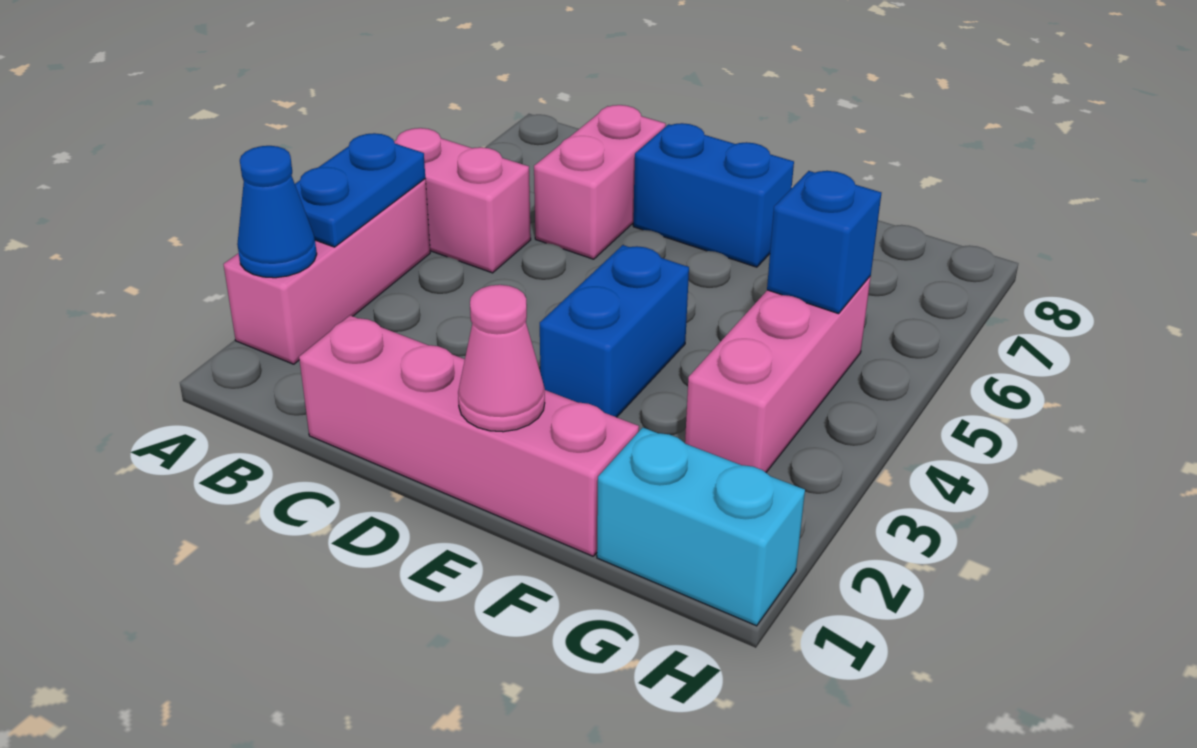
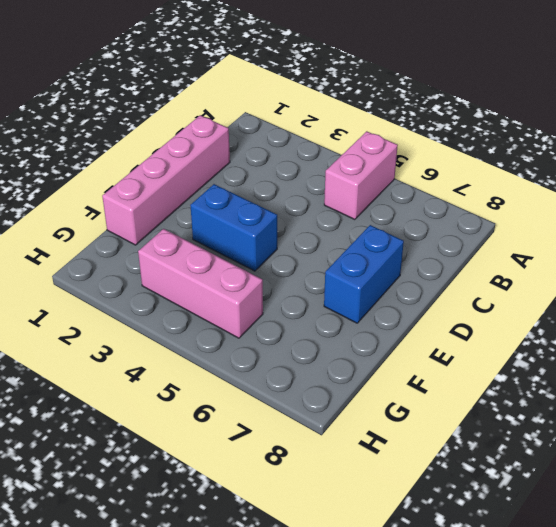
none -> pink 1x3 brick [224,179,430,364]
none -> pink 1x2 brick [534,105,666,259]
none -> cyan 1x2 brick [597,428,805,626]

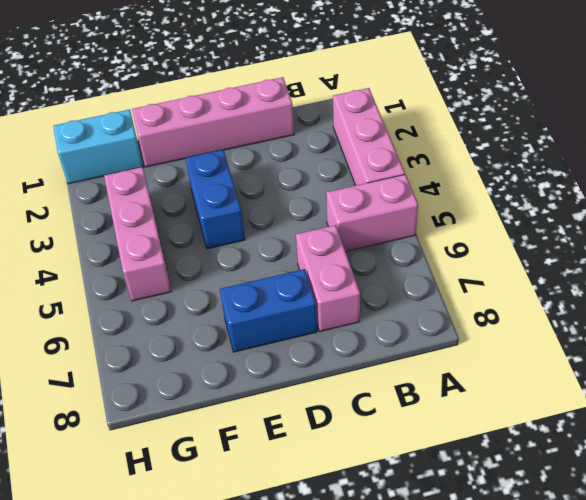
none -> blue 1x1 cone [237,146,317,278]
none -> blue 1x2 plate [295,133,425,247]
none -> pink 1x1 cone [458,285,545,432]

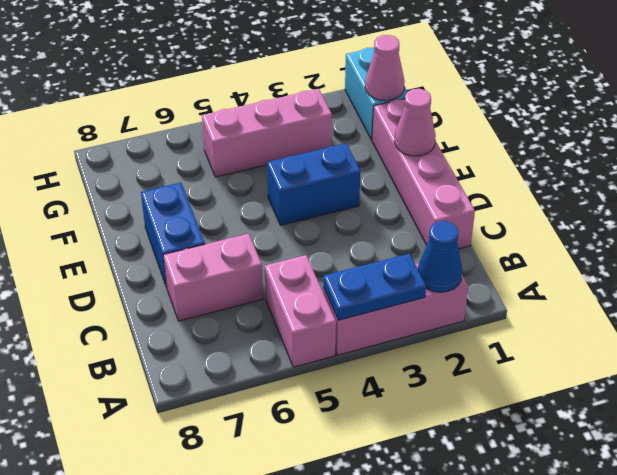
pink 1x1 cone [365,35,405,101] -> none
none -> blue 1x1 brick [767,171,881,314]

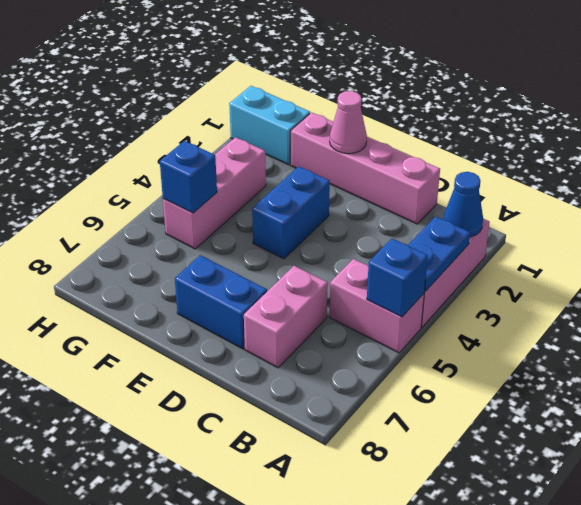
blue 1x1 brick [367,238,428,317] -> none

